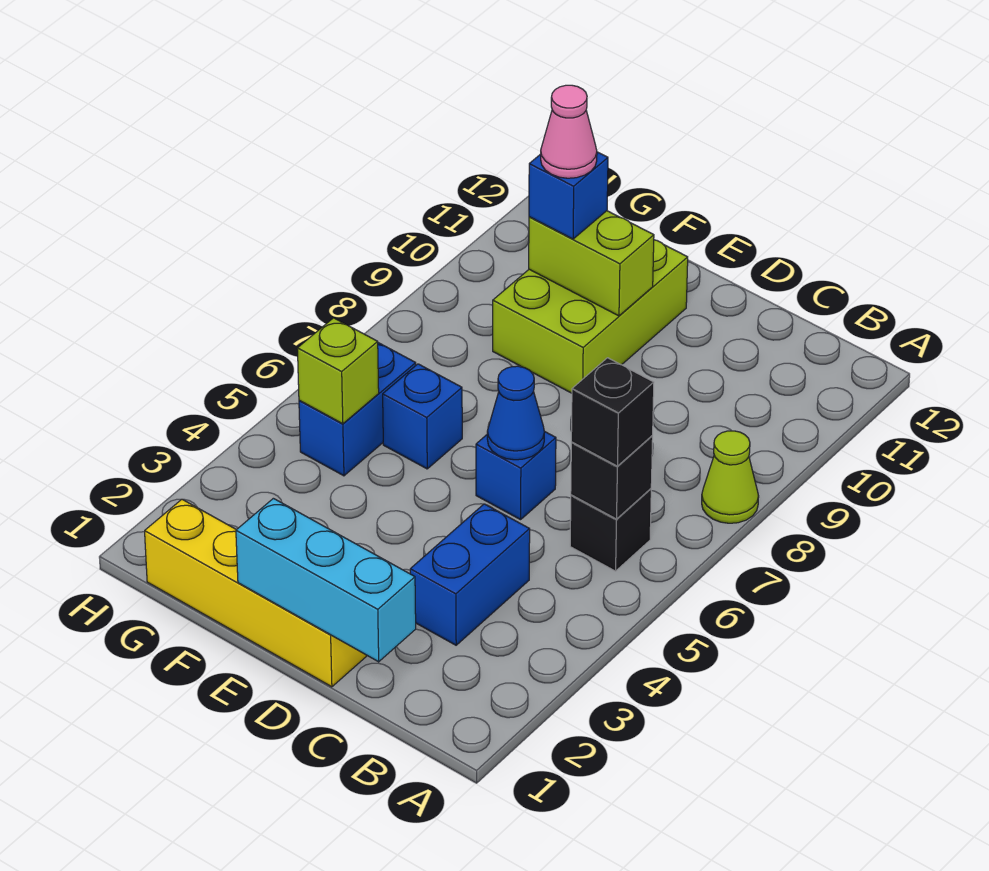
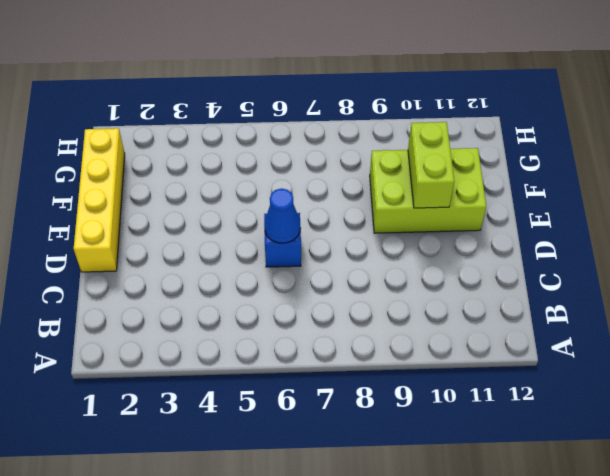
none -> lime 1x1 cone [702,431,759,523]
none -> black 1x1 brick [570,489,651,571]
none -> blue 1x2 brick [410,504,530,645]

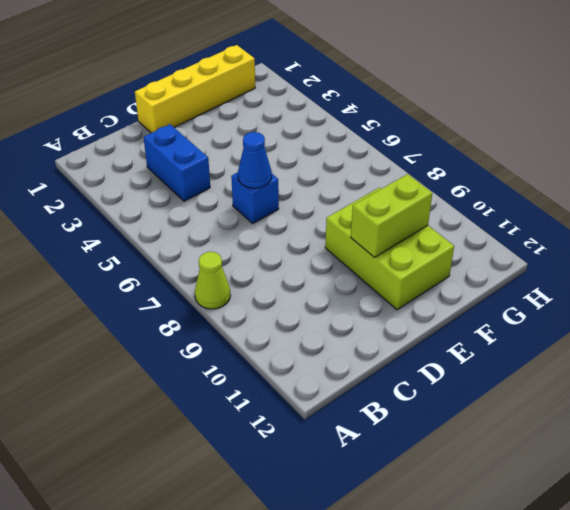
none -> black 1x1 brick [570,489,651,571]
none -> blue 1x1 brick [383,364,462,469]
none -> blue 1x2 brick [299,343,416,476]

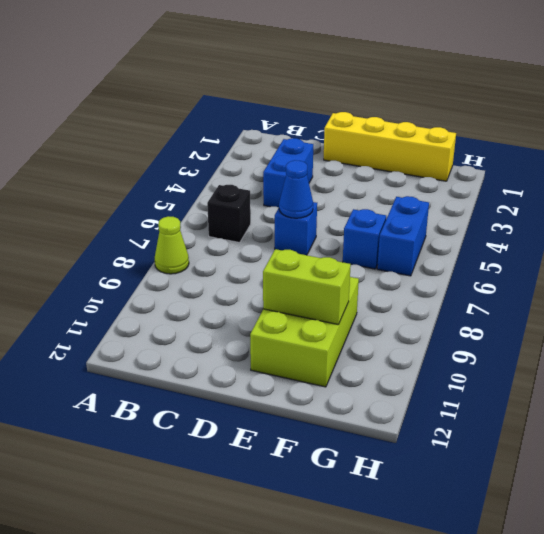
none -> black 1x1 brick [571,436,653,519]
none -> cyan 1x3 brick [236,498,416,662]
none -> lime 1x1 brick [297,318,379,424]

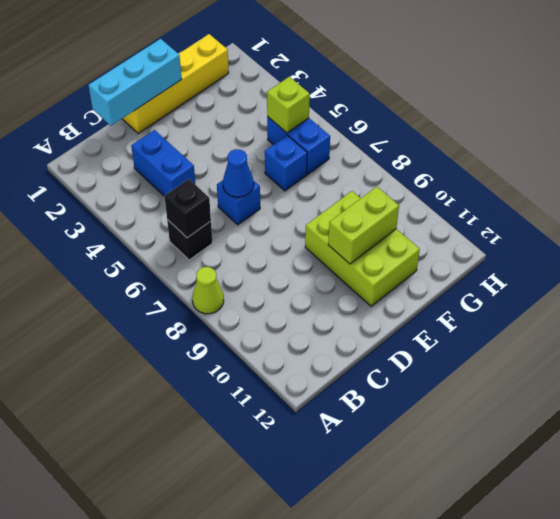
none -> black 1x1 brick [571,358,654,466]
none -> blue 1x1 brick [529,152,608,239]
none -> pink 1x1 cone [541,85,597,178]

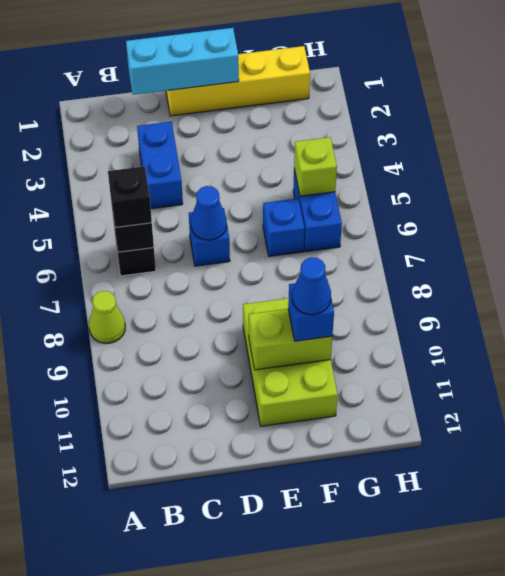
blue 1x1 cone [292,257,331,315] -> pink 1x1 cone [541,85,597,178]

